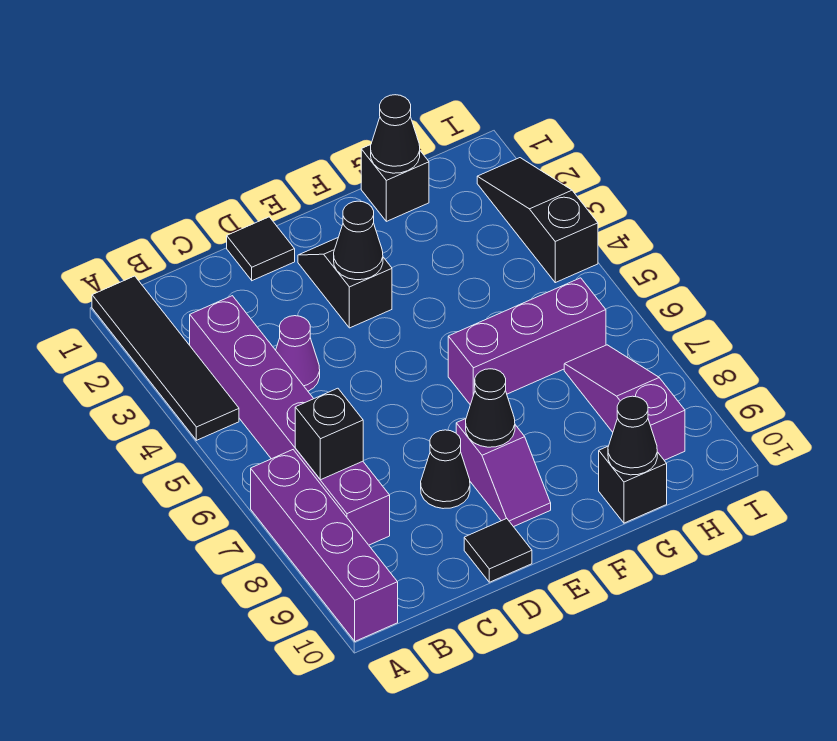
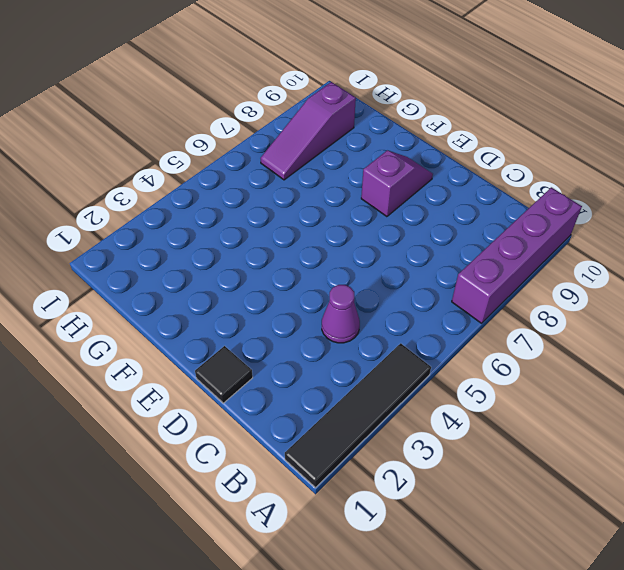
none -> purple 1x6 brick [190,296,390,545]
none -> black 1x1 cone [421,430,470,509]
none -> black 1x1 tile [464,518,532,582]

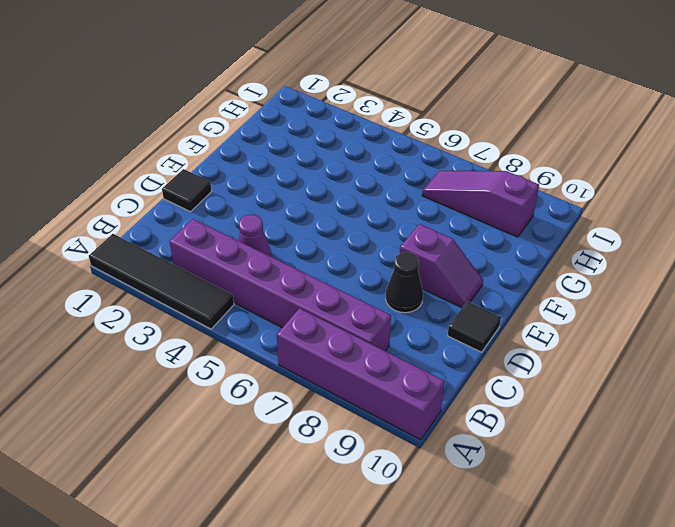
none -> black 1x2 slope [298,238,392,328]
none -> purple 1x3 brick [448,278,606,405]
none -> black 1x1 brick [361,145,429,221]

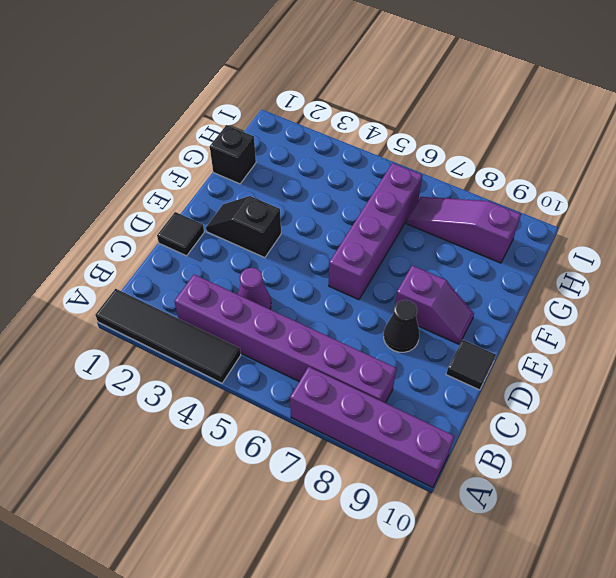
purple 1x4 brick [329,163,422,300] -> purple 1x3 brick [448,278,606,405]
none -> black 1x1 brick [599,446,667,523]
none -> black 1x3 slope [477,158,598,283]
none -> black 1x1 brick [295,388,363,480]

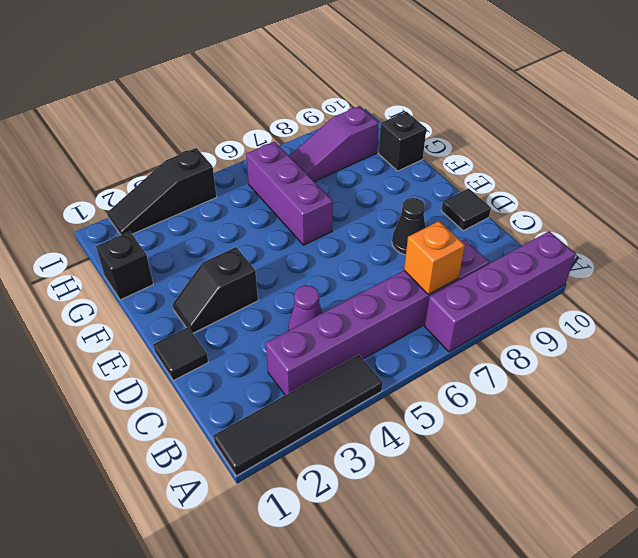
orange 1x1 brick [404,221,465,295] -> black 1x1 brick [295,388,363,480]
none -> purple 1x2 slope [456,419,551,527]
none -> black 1x1 cone [334,201,383,280]
none -> black 1x1 cone [466,369,515,447]

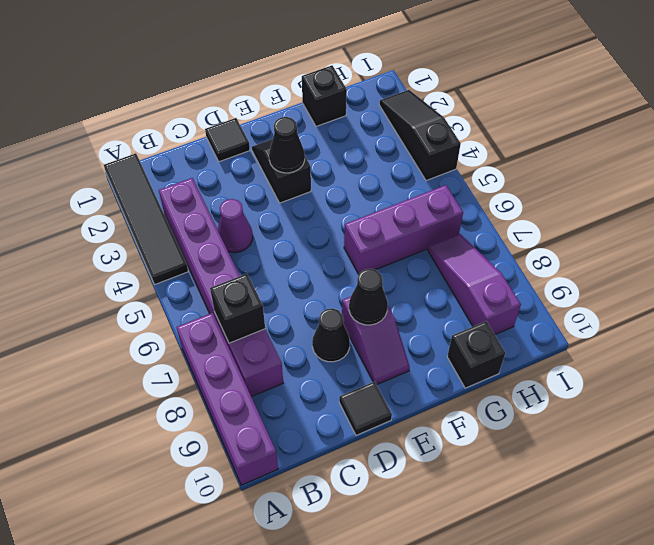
none -> black 1x1 cone [371,95,420,173]
none -> black 1x1 cone [608,396,657,475]

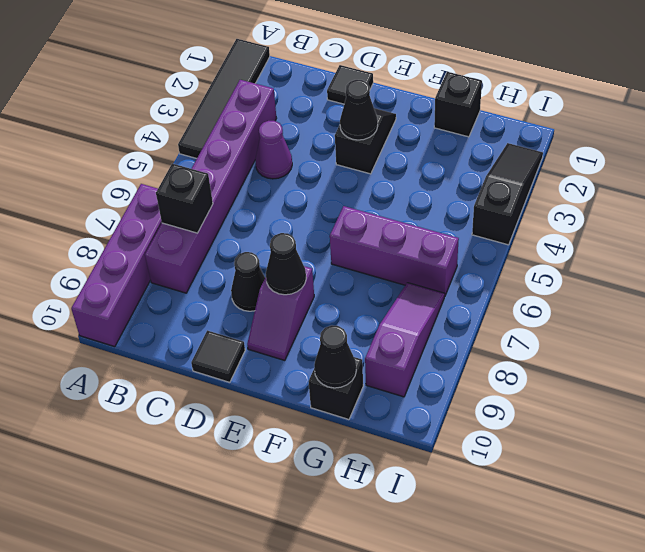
none -> black 1x1 cone [371,95,420,173]

